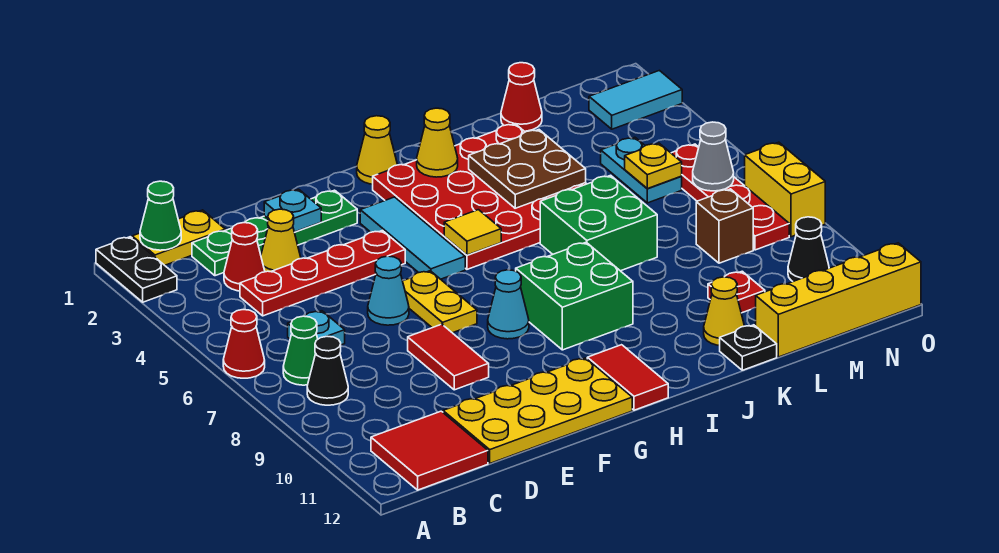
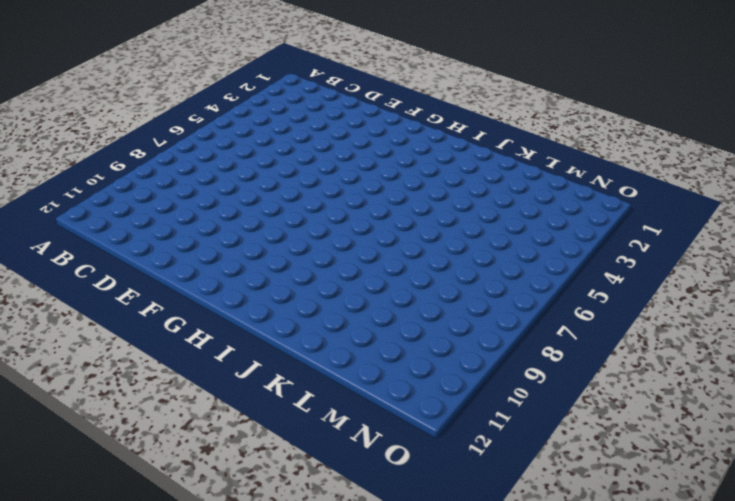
none -> black 1x2 plate [96,237,177,302]
none -> red 1x1 cone [223,310,265,378]
none -> yellow 1x2 plate [132,210,225,265]
none -> green 1x1 cone [283,316,318,385]

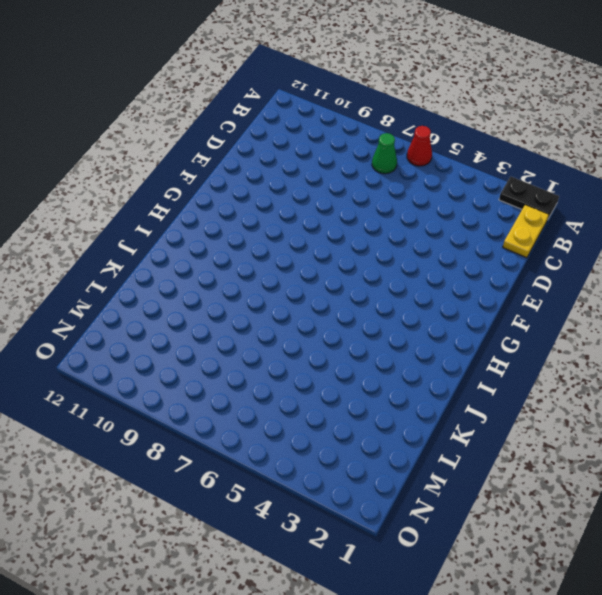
none -> black 1x1 cone [307,336,348,405]
none -> red 2x2 tile [371,411,488,490]
none -> green 1x4 plate [192,190,357,276]
none -> red 1x1 cone [224,223,265,291]

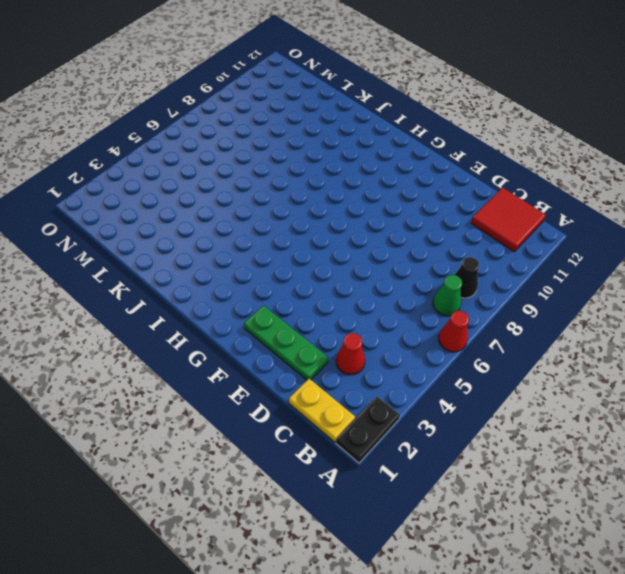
green 1x3 plate [244,305,328,380] -> green 1x4 plate [192,190,357,276]
none -> red 1x4 plate [240,231,405,316]
none -> cyan 1x1 plate [288,311,345,345]
none -> yellow 1x1 cone [261,209,301,272]
none -> yellow 2x4 plate [443,358,632,463]

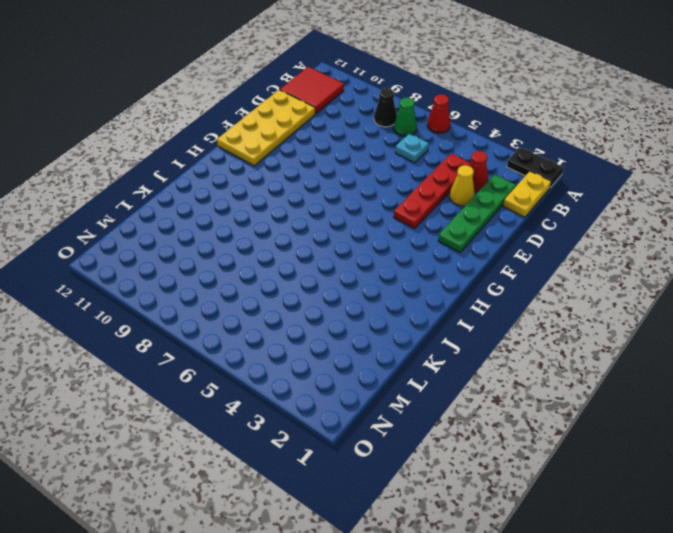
none -> cyan 1x1 cone [368,256,409,325]
none -> red 1x2 tile [408,324,489,390]
none -> yellow 1x2 plate [403,271,477,333]
none -> cyan 1x3 tile [360,197,465,279]

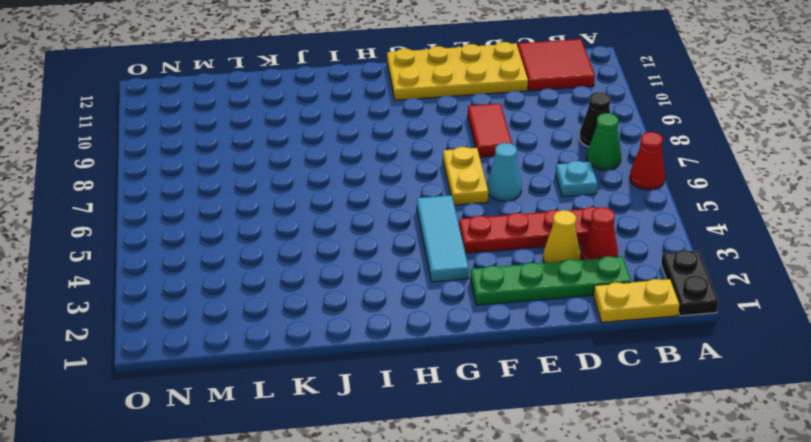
none -> cyan 1x1 cone [488,270,529,339]
none -> yellow 1x1 cone [357,116,397,184]
none -> red 4x4 plate [373,124,586,269]
none -> green 2x2 brick [516,242,633,350]

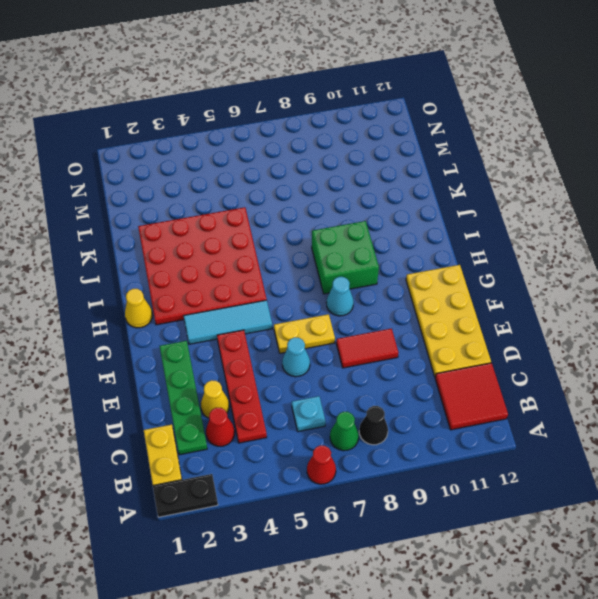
none -> red 1x2 tile [587,345,668,410]
none -> green 2x2 brick [540,175,657,271]
none -> yellow 1x1 cone [704,277,744,346]
none -> black 1x1 plate [720,325,777,370]

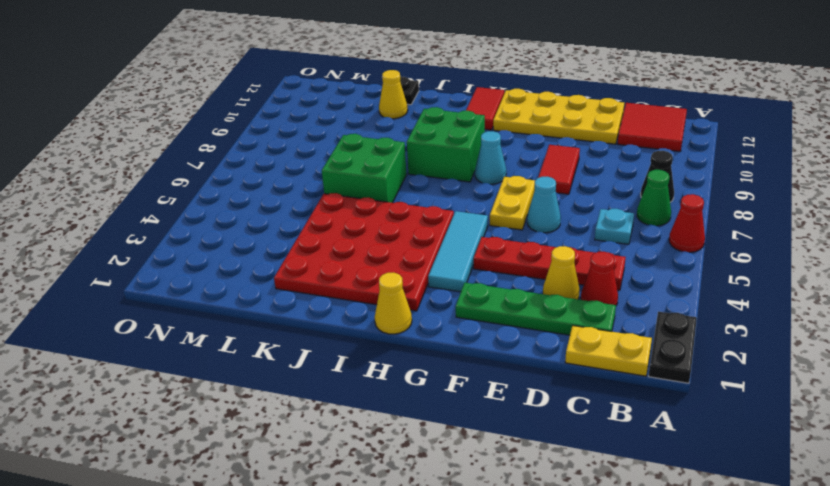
none -> red 1x1 cone [501,63,542,131]
none -> red 1x1 plate [708,271,765,313]
none -> yellow 1x4 brick [756,243,921,357]
none -> cyan 1x2 plate [601,137,682,203]

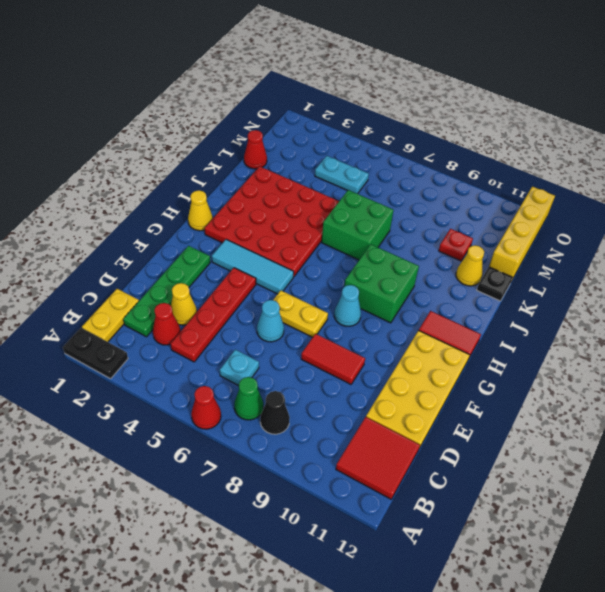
none -> brown 1x1 brick [696,189,753,263]
none -> cyan 1x2 tile [589,71,682,129]
none -> red 1x4 plate [671,144,789,250]
none -> black 1x1 cone [788,217,829,282]

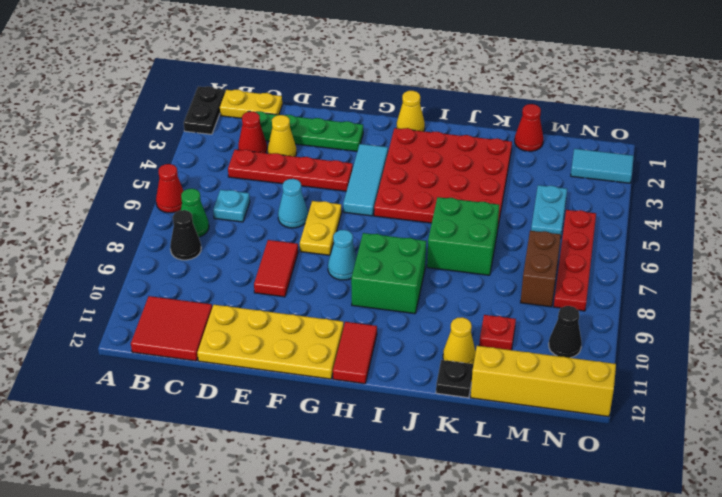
brown 1x2 brick [520,231,561,307] -> brown 1x1 brick [696,189,753,263]
none -> yellow 1x2 brick [745,142,825,237]
none -> green 1x1 cone [140,181,181,250]
none -> cyan 1x1 plate [264,189,321,232]
none -> yellow 1x1 tile [444,210,501,255]

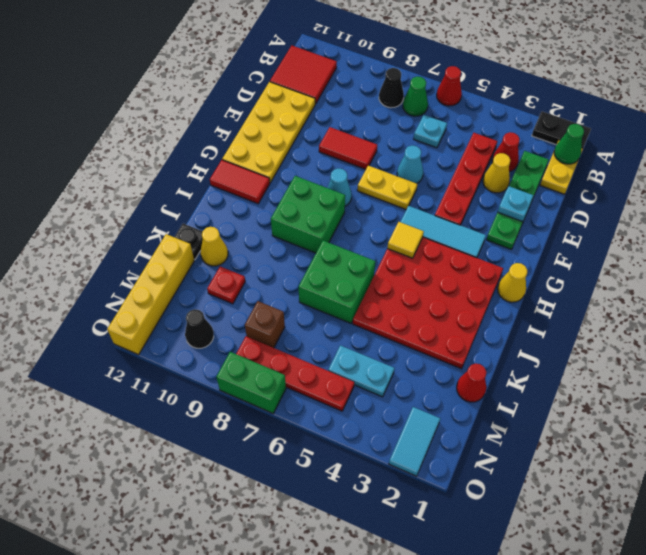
green 1x2 brick [216,352,286,413] -> yellow 1x2 brick [745,142,825,237]
none -> yellow 1x1 cone [417,108,458,177]
none -> brown 2x2 plate [469,130,586,208]
none -> yellow 1x1 plate [625,143,682,189]
none -> grey 1x1 cone [693,122,734,191]

